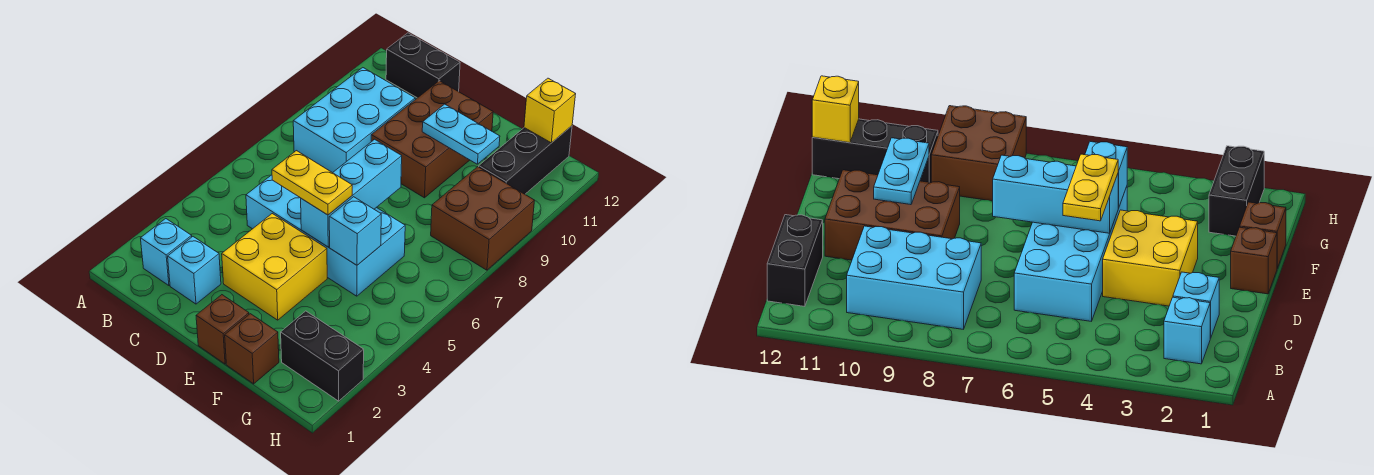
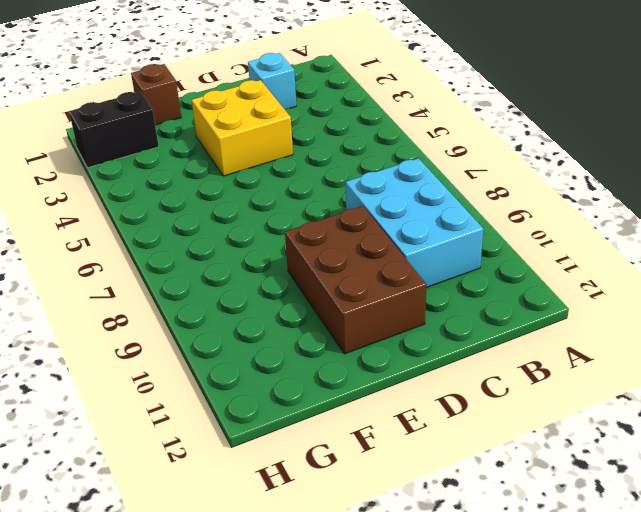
none -> cyan 1x1 brick [141,219,192,286]
none -> black 1x2 brick [386,33,460,98]
none -> cyan 2x4 brick [246,175,405,296]

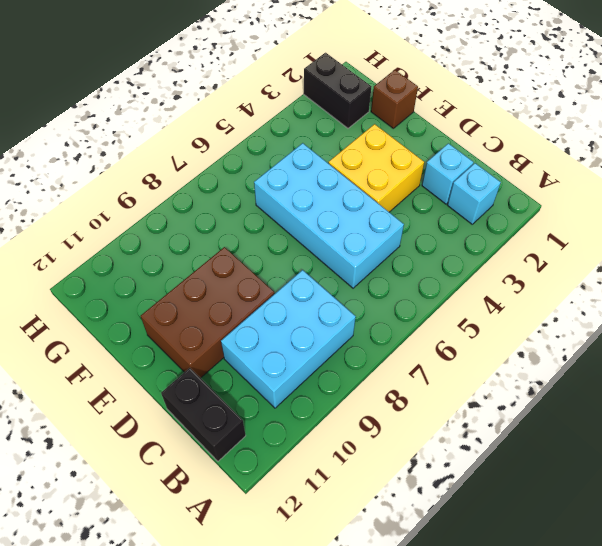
none -> brown 1x1 brick [196,295,249,364]
none -> brown 2x2 brick [431,167,535,270]
none -> black 1x3 brick [479,126,572,194]

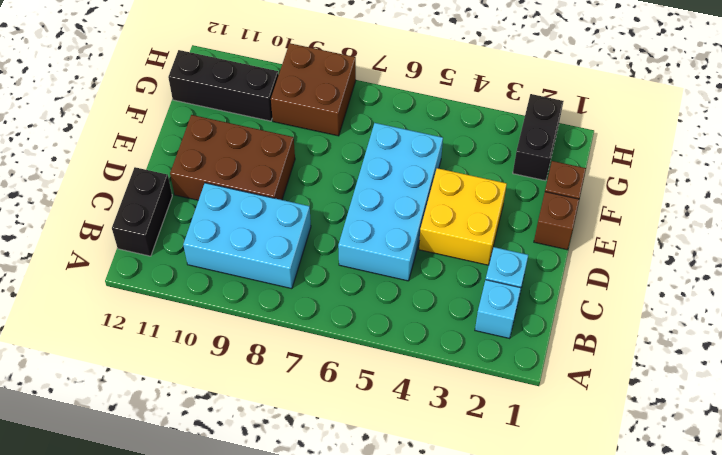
none -> cyan 1x3 brick [301,139,402,247]
none -> cyan 1x2 plate [422,104,500,164]
none -> cyan 1x1 brick [329,197,381,265]

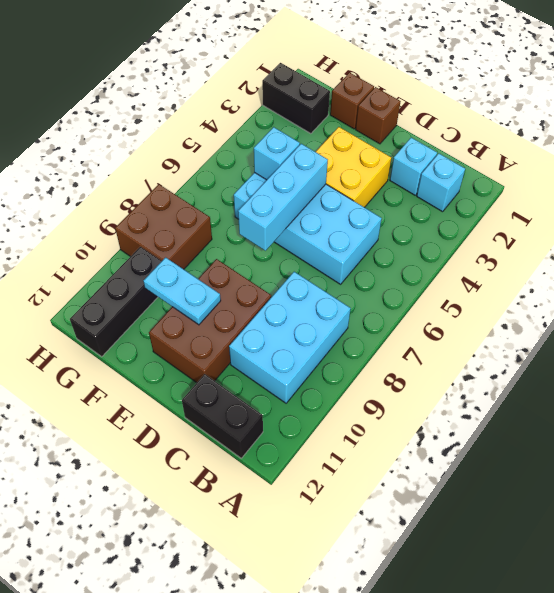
none -> yellow 1x1 brick [524,78,576,143]
none -> yellow 1x2 plate [272,151,352,215]

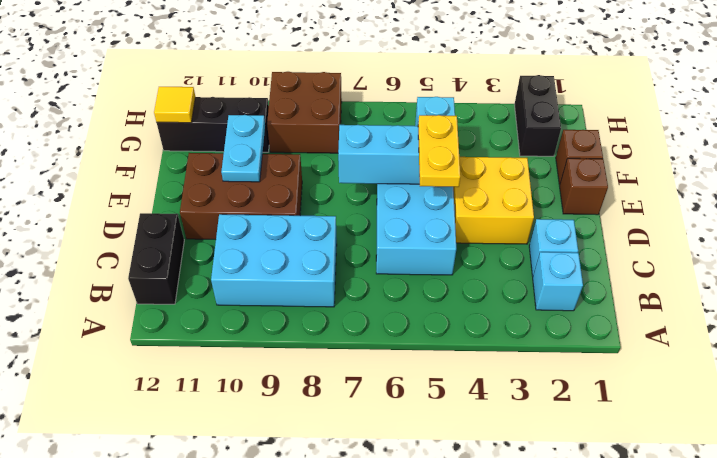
yellow 1x1 tile [154,87,195,123] -> yellow 1x1 brick [524,78,576,143]

